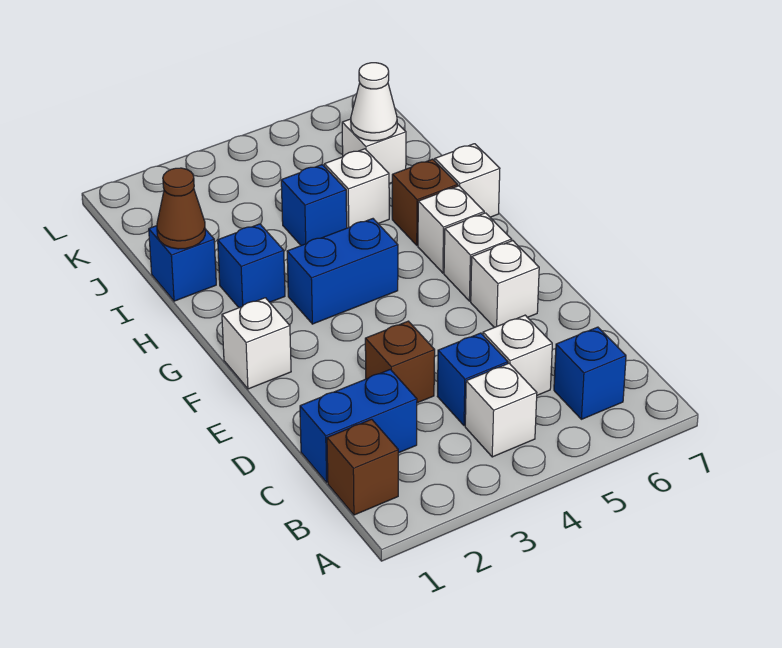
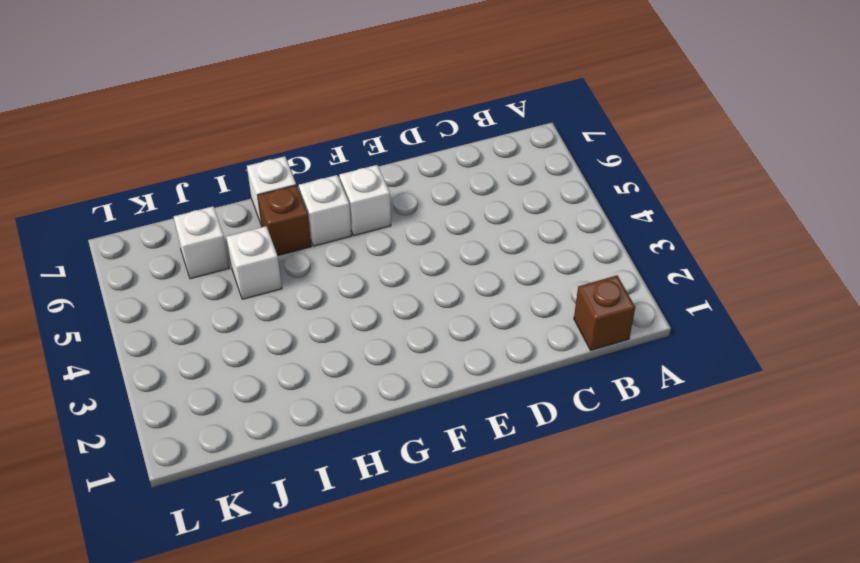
none -> white 1x1 brick [465,363,537,457]
none -> blue 1x1 brick [554,327,626,419]
none -> blue 1x2 brick [300,369,417,482]

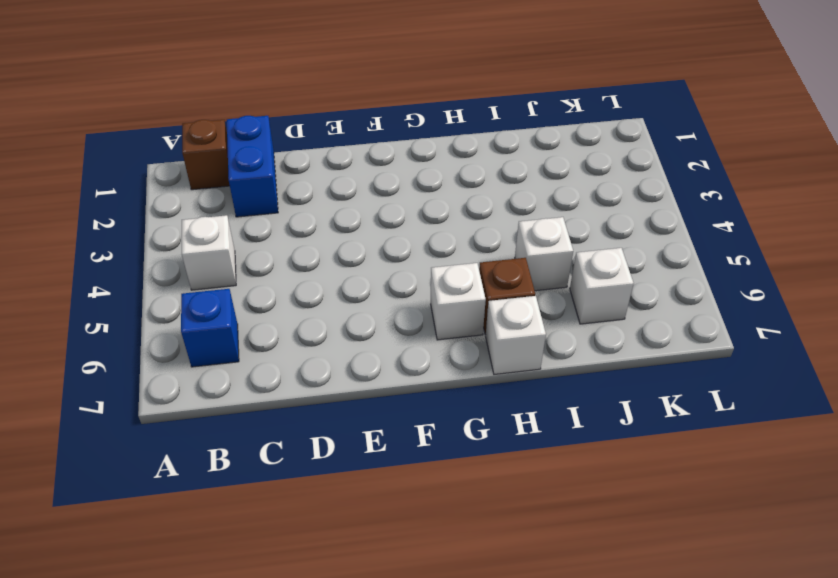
none -> blue 1x1 brick [437,333,508,426]
none -> white 1x1 brick [483,315,552,395]
none -> brown 1x1 brick [365,321,435,403]

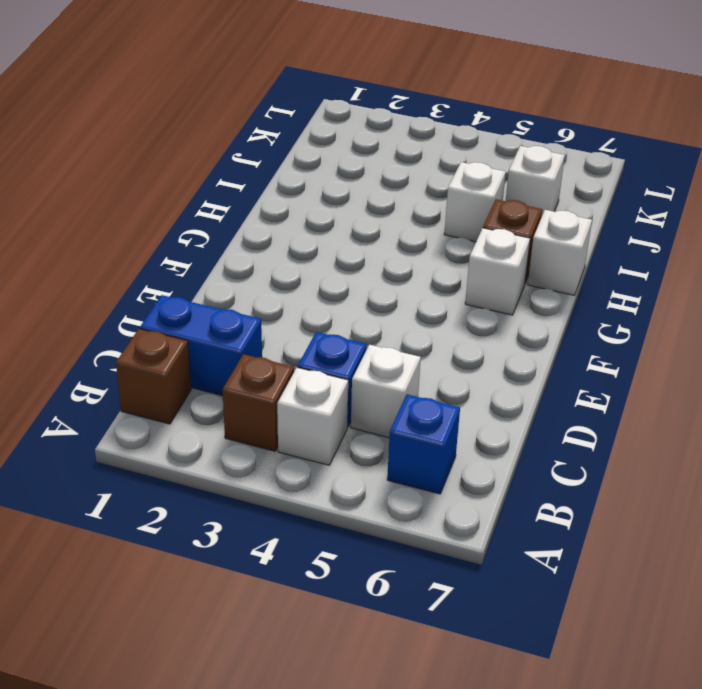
brown 1x1 brick [223,354,294,451] -> brown 1x1 brick moved to [365,321,435,403]
none -> white 1x1 brick [471,241,539,327]
none -> white 1x1 brick [222,298,291,389]
none -> white 1x1 brick [444,213,512,301]

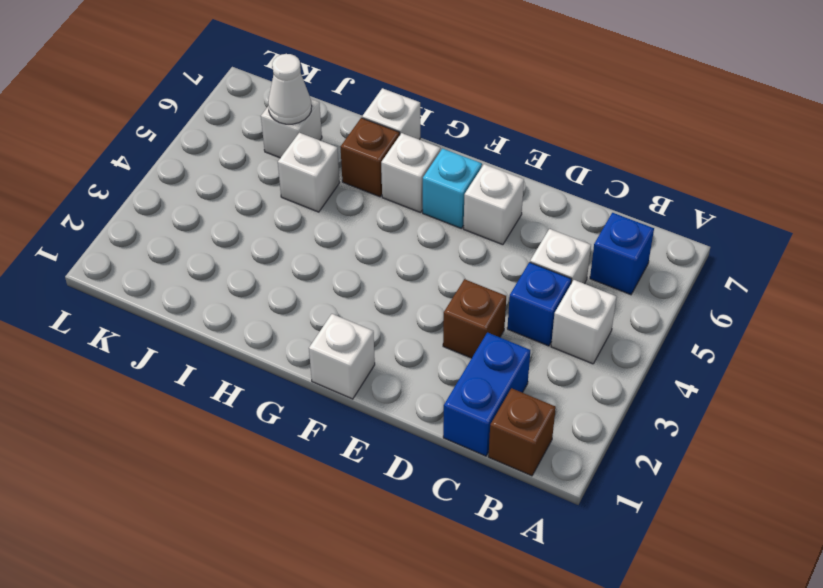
cyan 1x1 brick [423,148,482,228] -> white 1x1 brick [444,213,512,301]
none -> blue 1x2 brick [287,219,398,324]
none -> blue 1x1 brick [218,224,285,308]
none -> blue 1x1 brick [149,226,216,301]

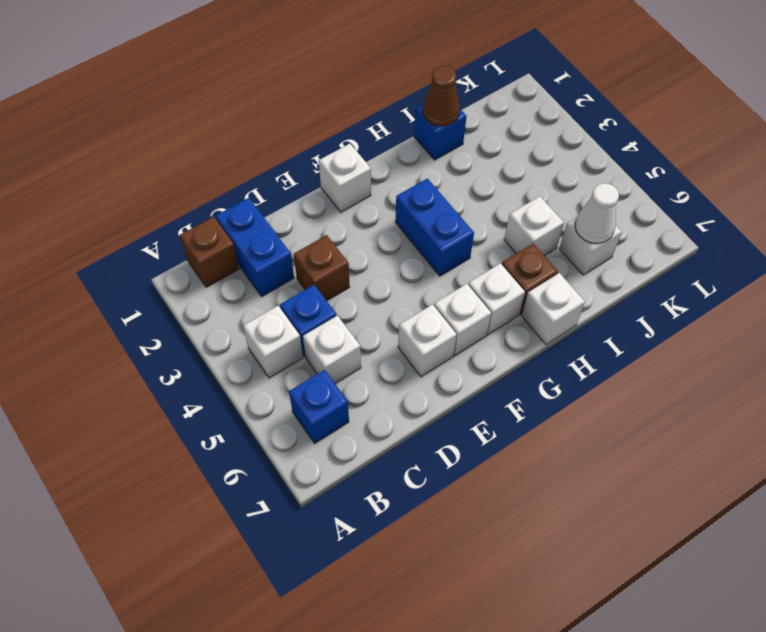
none -> blue 1x1 brick [218,224,285,308]
none -> blue 1x1 brick [281,165,347,245]

